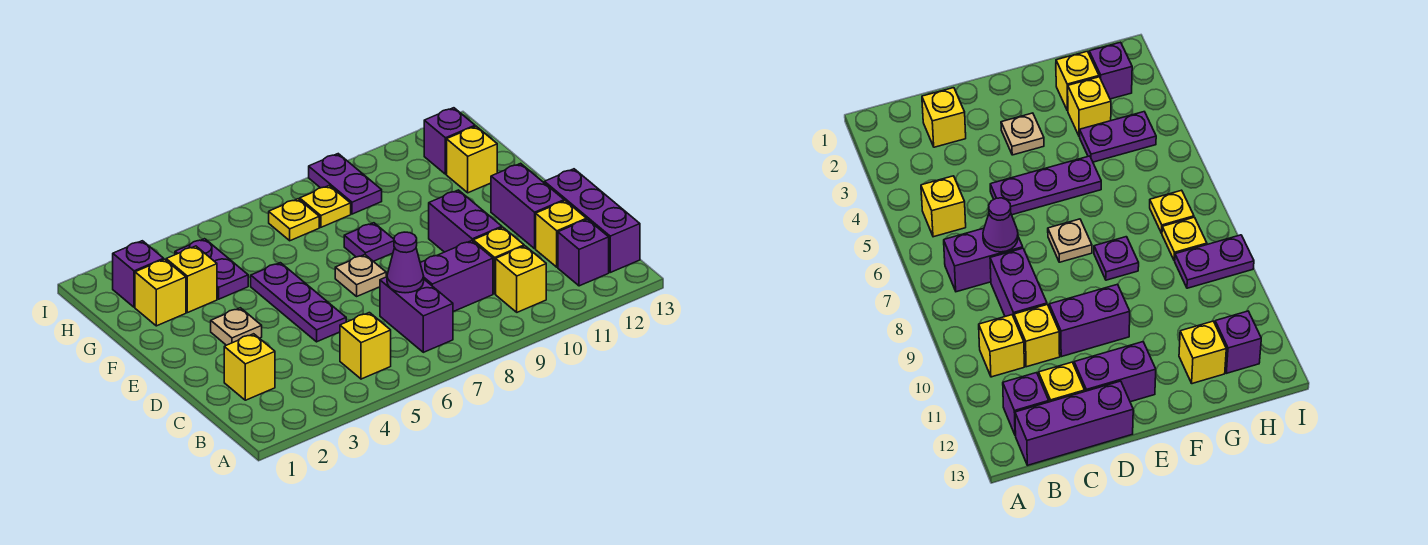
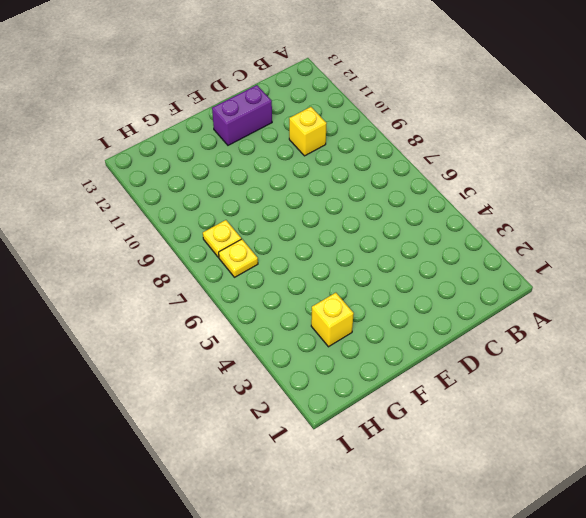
none -> yellow 1x1 brick [340,313,391,379]
none -> purple 1x2 brick [380,277,453,352]
none -> yellow 1x1 brick [496,246,546,312]

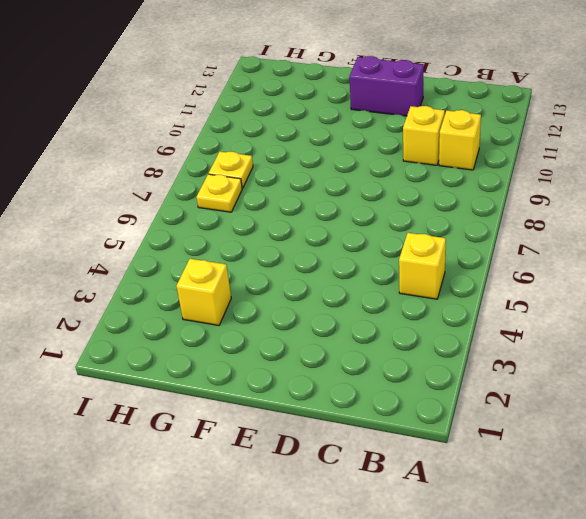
none -> purple 1x2 brick [380,277,453,352]
none -> purple 1x1 brick [558,219,609,286]
none -> purple 1x3 brick [544,169,640,272]

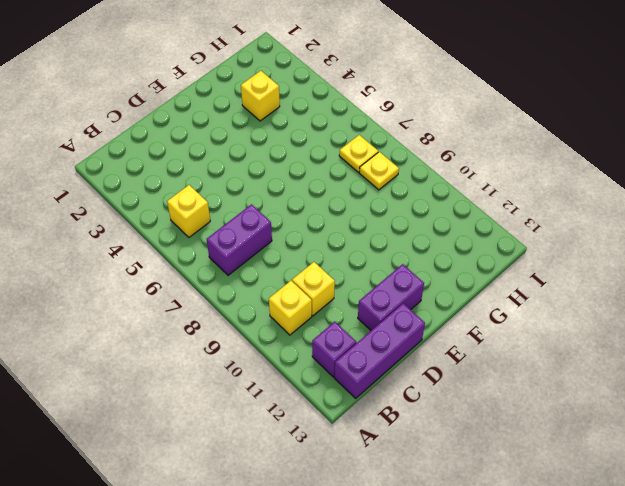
none -> yellow 1x1 brick [224,334,275,400]
none -> purple 1x2 brick [420,241,493,312]
none -> yellow 1x1 brick [536,201,586,267]

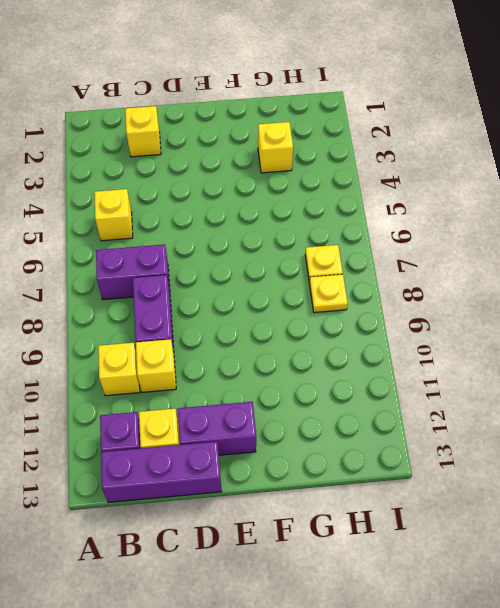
none -> purple 1x3 plate [251,263,346,342]
none -> purple 1x2 brick [429,190,502,252]
none -> tan 1x1 plate [211,308,262,345]

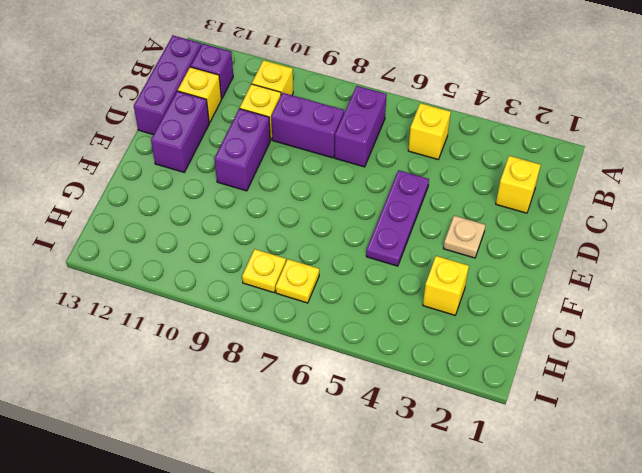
none -> tan 1x1 plate [335,255,386,296]
none -> purple 1x1 plate [344,223,394,261]
none -> yellow 1x1 brick [135,259,186,326]

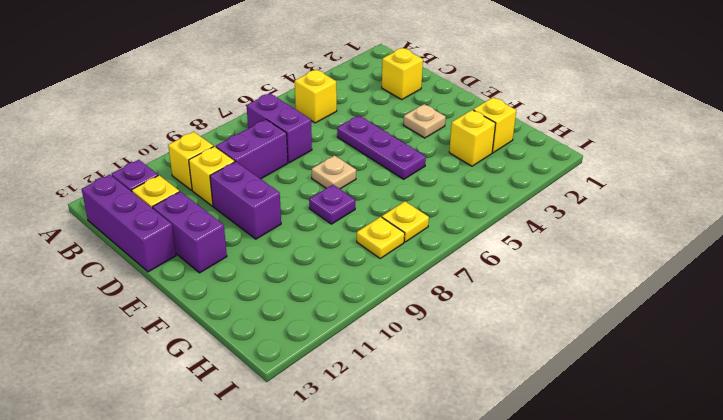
none -> purple 1x2 plate [175,239,248,299]
none -> yellow 1x1 brick [447,126,497,193]
none -> purple 1x1 brick [113,241,164,307]

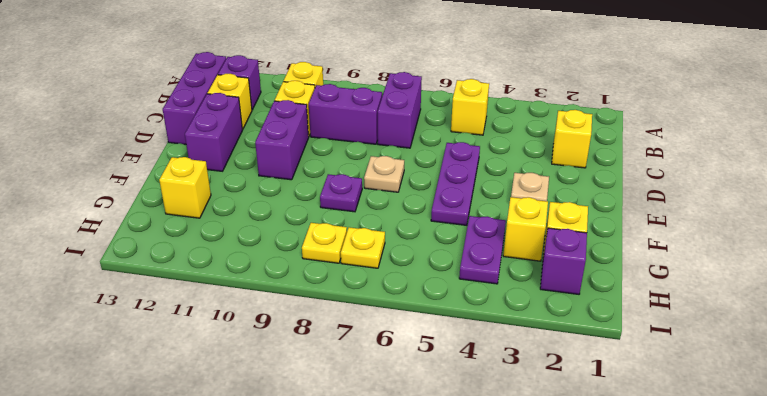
none -> purple 1x2 plate [309,154,382,214]
none -> purple 1x1 brick [424,108,475,174]
none -> purple 1x1 cone [387,232,424,293]

